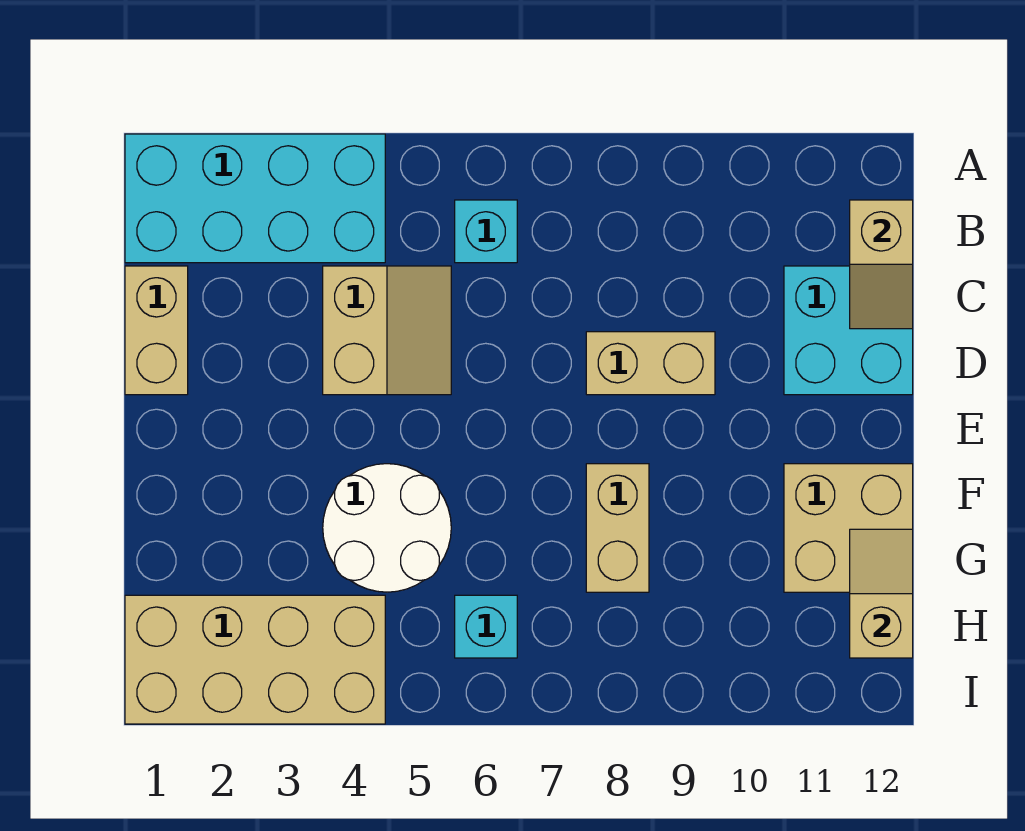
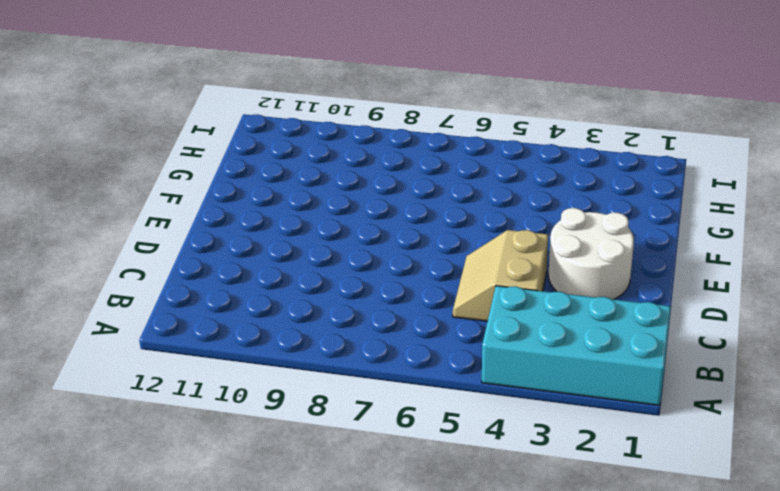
white 2x2 round brick [548,208,634,299] -> white 2x2 round brick moved to [323,464,451,592]
none -> cyan 1x1 brick [455,200,517,263]
none -> tan 1x2 brick [125,266,188,395]
none -> cyan 2x2 brick [784,266,913,395]

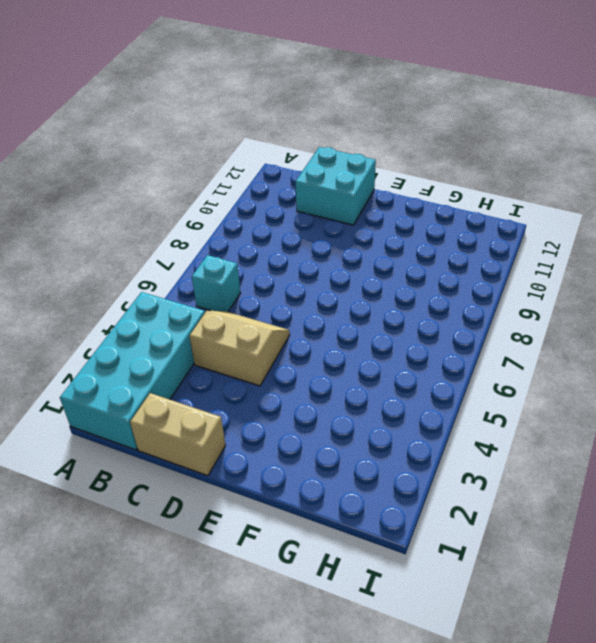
none -> tan 1x2 brick [586,332,715,395]
none -> white 2x2 round brick [323,464,451,592]
none -> tan 1x2 brick [586,464,649,592]

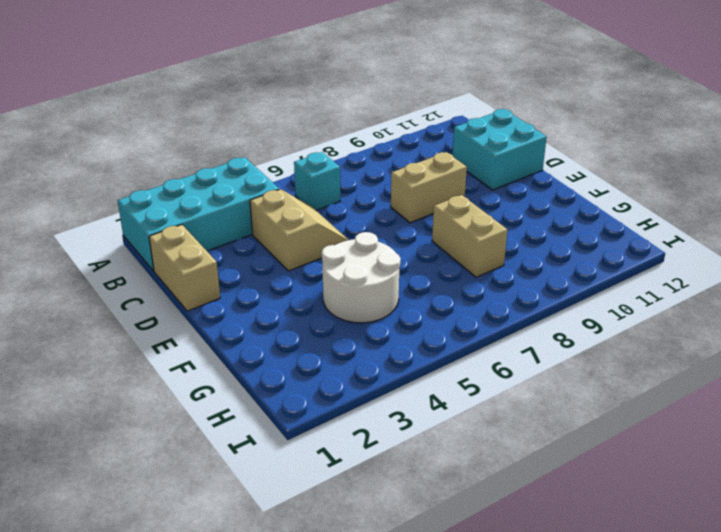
none -> tan 2x2 brick [784,464,913,592]
none -> tan 2x4 brick [125,595,385,724]
none -> cyan 1x1 brick [455,595,517,658]

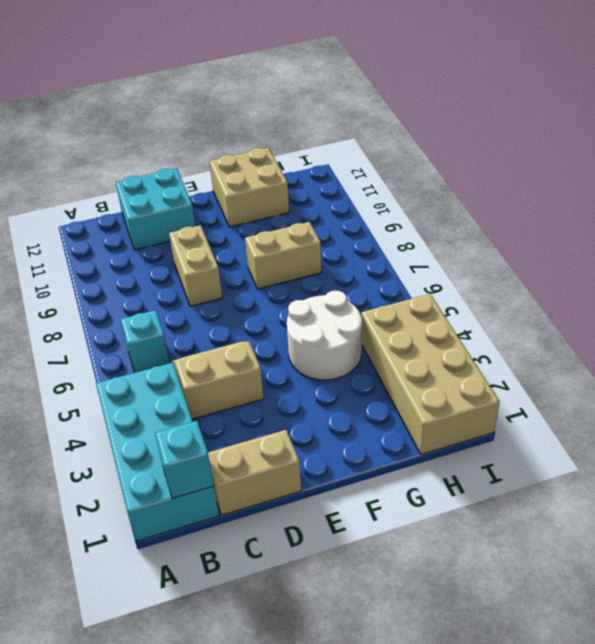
cyan 1x1 brick [155,421,214,499] -> cyan 1x1 brick moved to [455,595,517,658]
none -> tan 1x2 slope [850,200,913,329]
none -> tan 1x2 slope [850,529,913,658]

